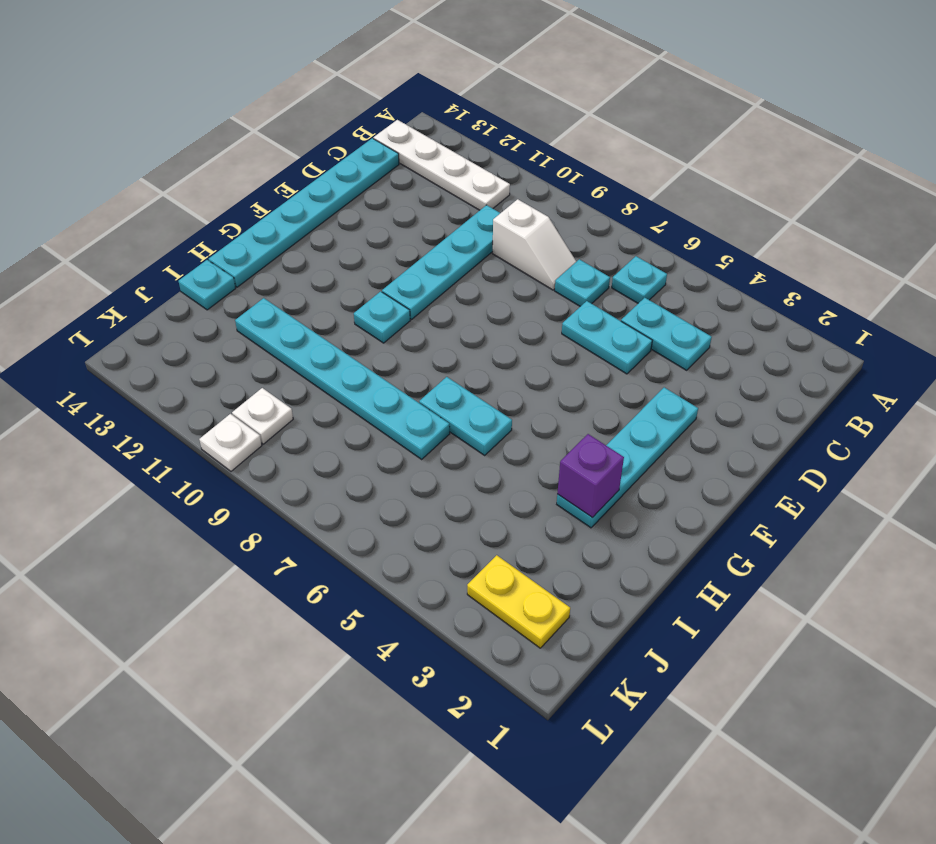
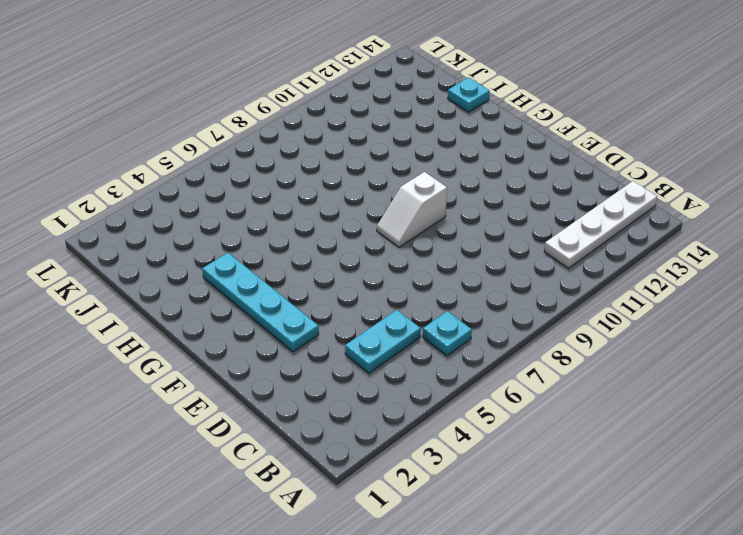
white 1x2 slope [377,172,447,247] -> white 1x2 slope moved to [492,199,576,290]
none -> cyan 1x1 plate [555,259,610,307]
none -> cyan 1x4 plate [382,205,500,319]
none -> cyan 1x6 plate [209,138,399,287]

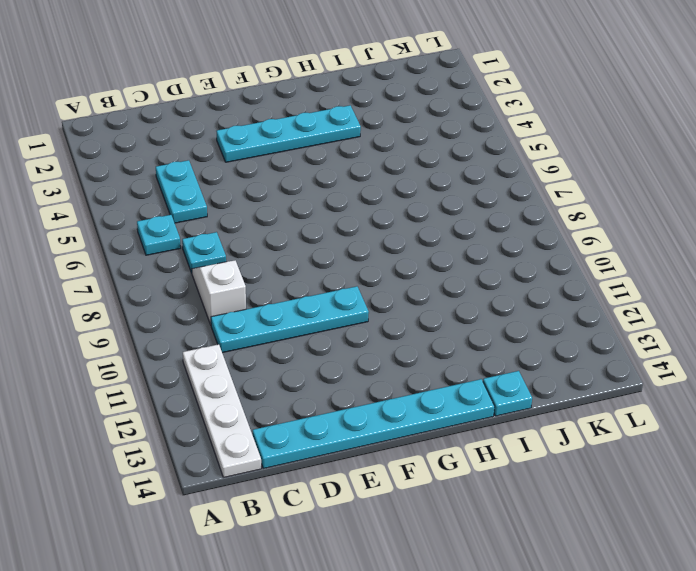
none -> cyan 1x2 plate [562,301,652,374]
none -> cyan 1x1 plate [354,291,410,343]
none -> cyan 1x2 plate [419,377,512,455]

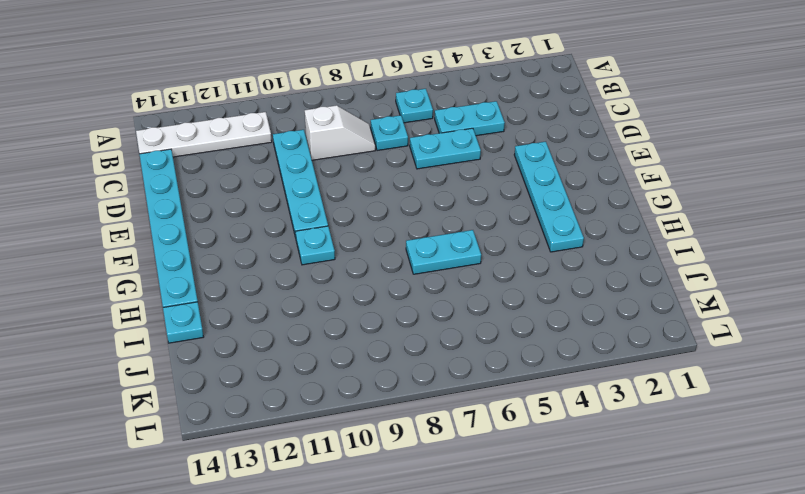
none -> cyan 1x6 plate [235,298,450,459]
none -> yellow 1x2 plate [467,555,570,648]
none -> white 1x1 plate [232,388,293,444]

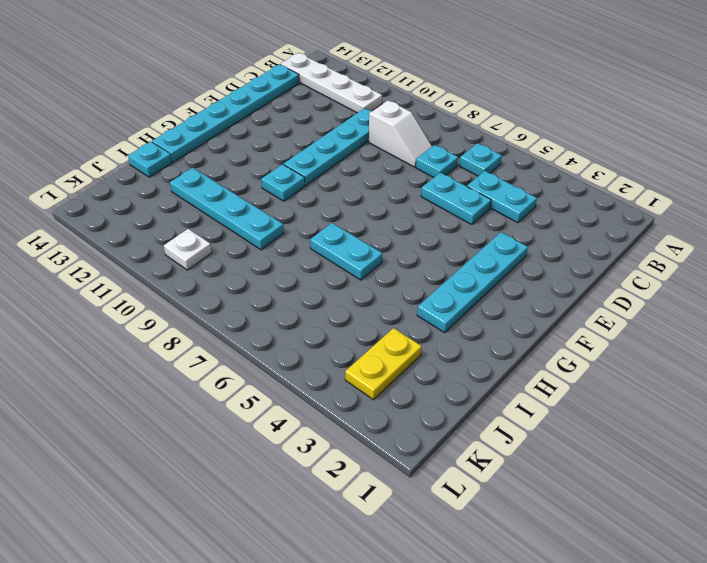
cyan 1x4 plate [170,168,284,250] -> cyan 1x6 plate [235,298,450,459]
yellow 1x2 plate [345,328,422,400] -> yellow 1x2 plate turned to [467,555,570,648]
none -> white 1x1 plate [199,414,262,471]
none -> purple 1x1 brick [557,434,624,518]

